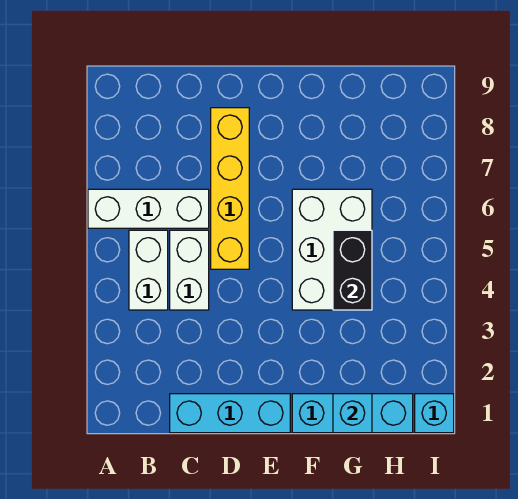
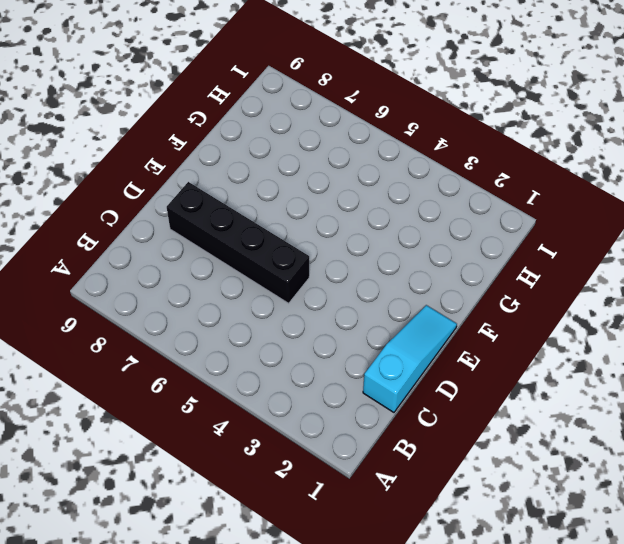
cyan 1x3 slope [363,305,457,412] -> cyan 1x3 brick [170,394,290,433]
black 1x4 brick [167,182,309,303] -> yellow 1x4 brick [211,108,249,269]
none -> white 1x3 brick [88,189,209,228]
none -> white 1x2 brick [129,230,168,310]

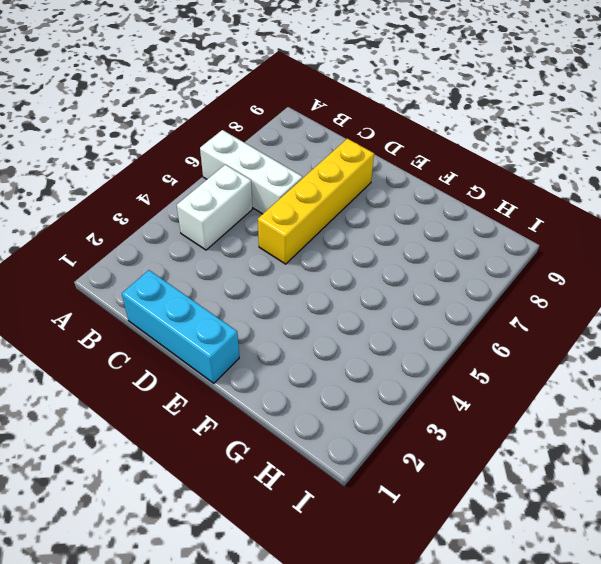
none -> white 1x2 brick [170,230,209,310]
none -> cyan 1x3 brick [292,394,413,433]

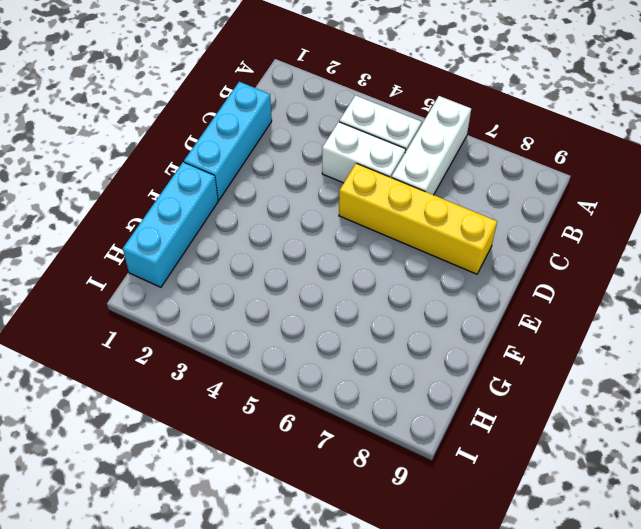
none -> white 2x3 brick [292,189,372,310]
none -> cyan 1x1 brick [415,394,454,433]

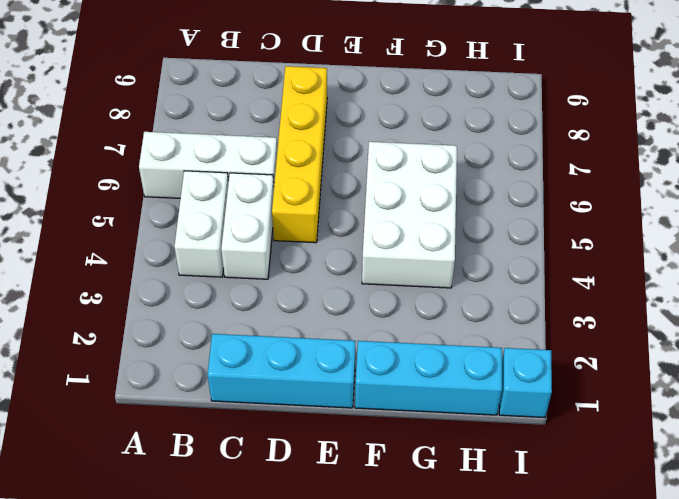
none -> cyan 1x1 brick [333,394,372,433]
none -> black 1x2 brick [333,230,372,310]

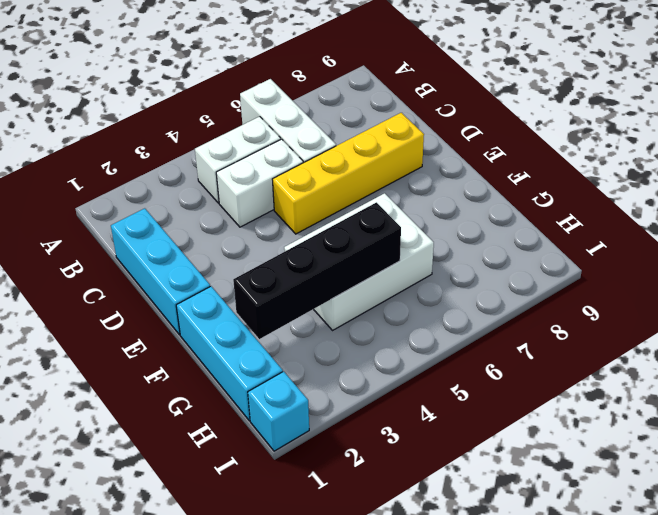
black 1x4 brick [233,202,401,339] -> black 1x2 brick [333,230,372,310]
none -> cyan 1x1 brick [333,394,372,433]

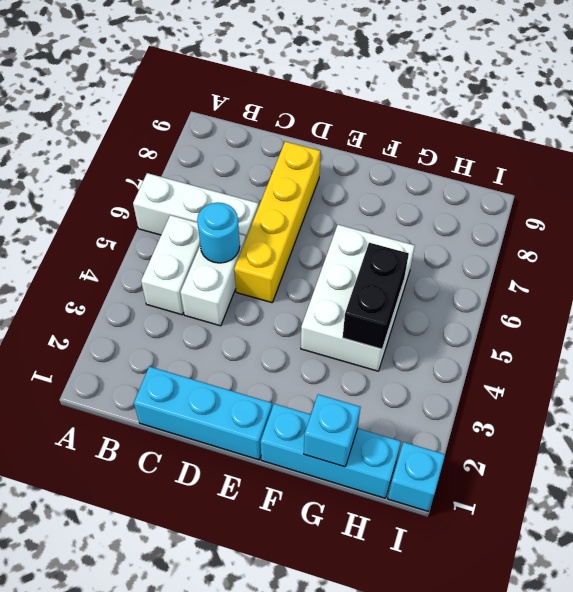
cyan 1x1 round brick [197,202,240,263] -> none

